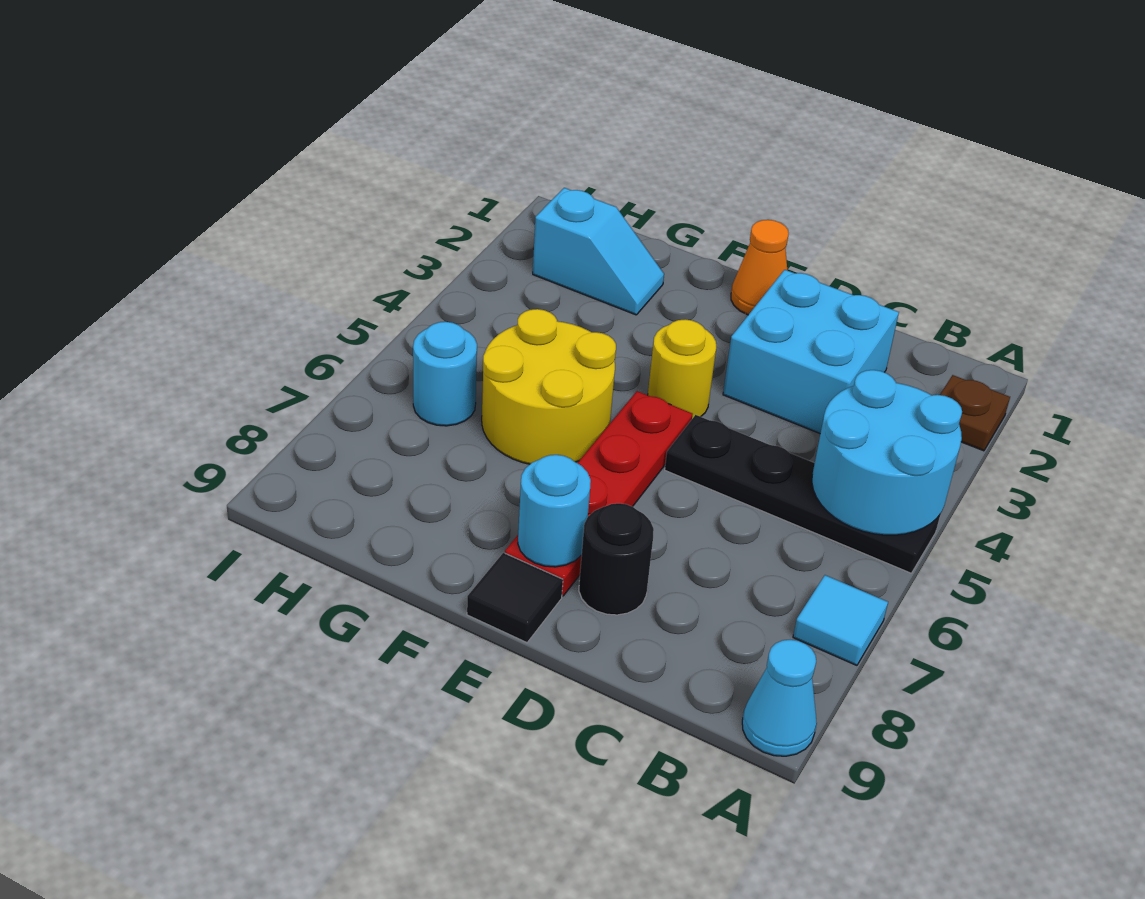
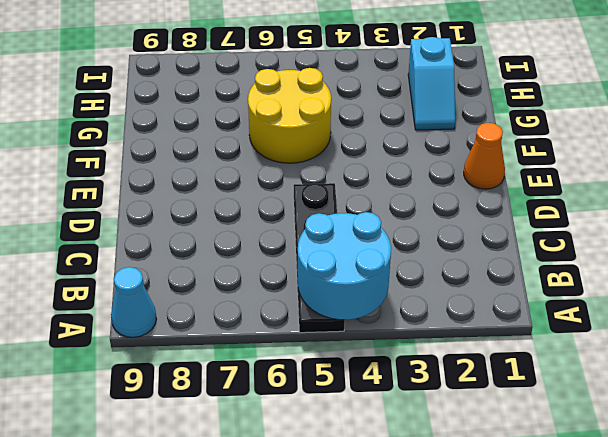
none -> brown 1x1 plate [940,375,1010,451]
none -> cyan 1x1 tile [793,575,888,665]
none -> cyan 2x2 brick [723,270,899,433]

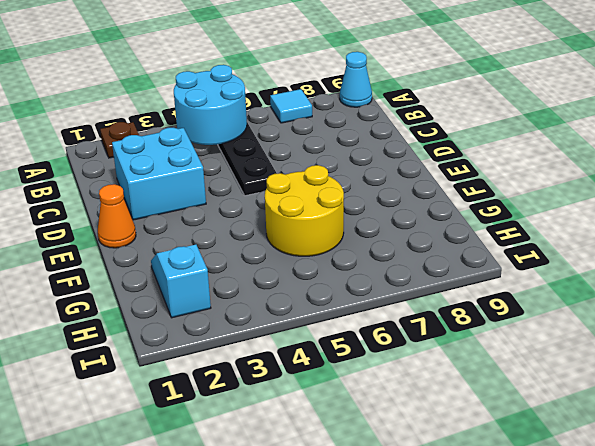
none -> black 1x1 round brick [579,503,654,615]
none -> yellow 1x1 round brick [648,319,716,419]
none -> red 1x4 plate [505,391,693,596]

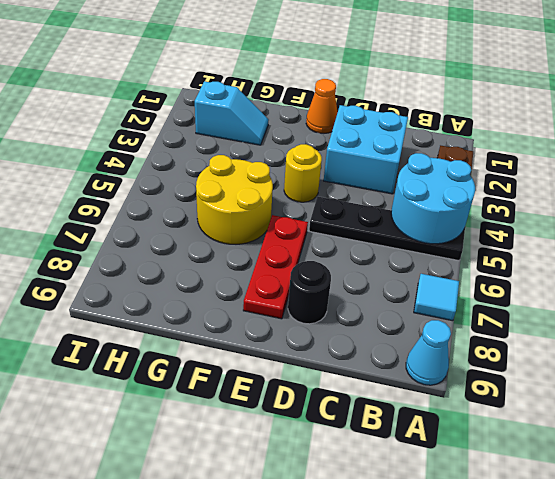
red 1x3 plate [243,215,308,319] -> red 1x4 plate [505,391,693,596]
none -> black 1x1 tile [467,553,563,643]
none -> cyan 1x1 round brick [413,322,477,426]
none -> cyan 1x1 round brick [518,455,591,567]

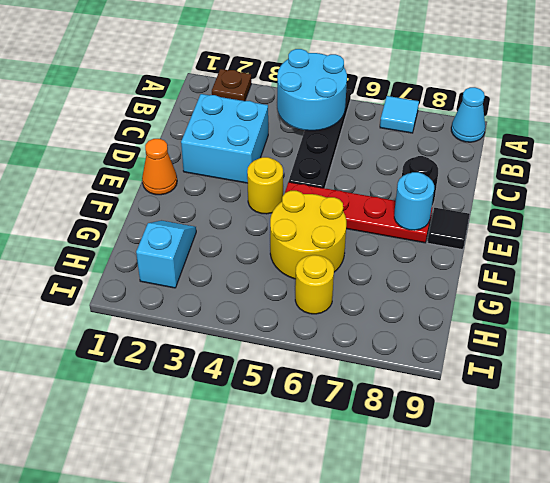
yellow 1x1 round brick [295,255,334,314] -> cyan 1x1 round brick [413,322,477,426]

